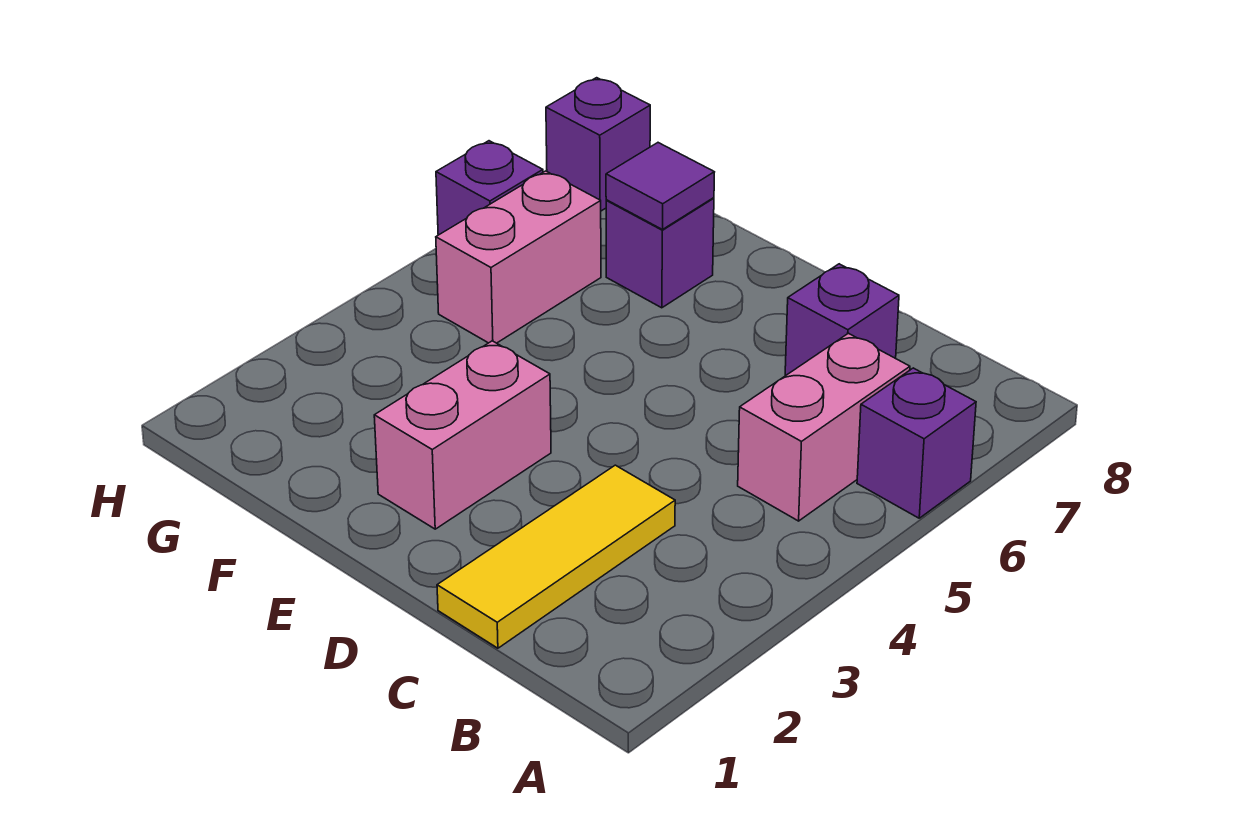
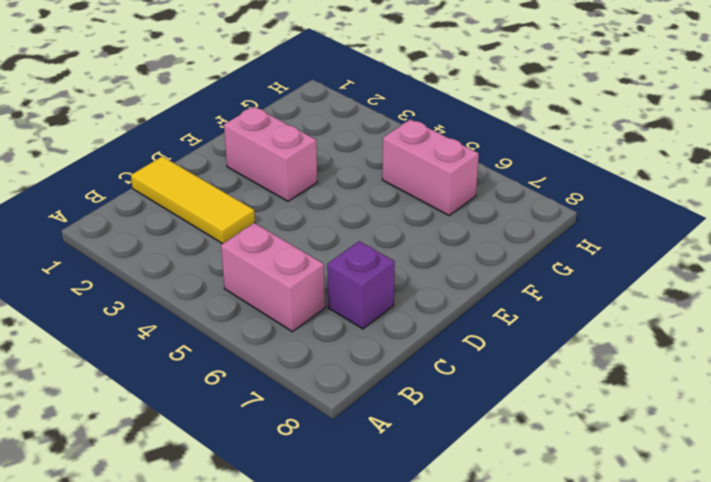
none -> purple 1x1 brick [857,368,976,518]
none -> purple 1x1 brick [606,198,714,308]

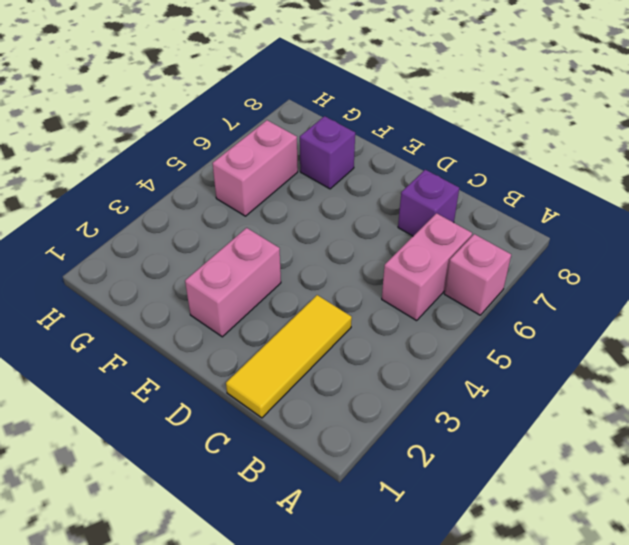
pink 1x1 brick [444,234,511,315] -> purple 1x1 brick [857,368,976,518]
none -> purple 1x1 brick [436,141,543,235]
none -> purple 1x1 brick [546,78,650,211]

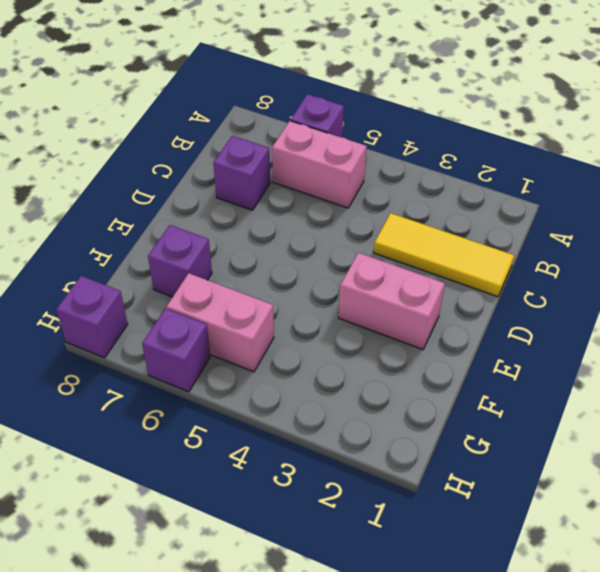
none -> purple 1x1 tile [606,143,714,230]

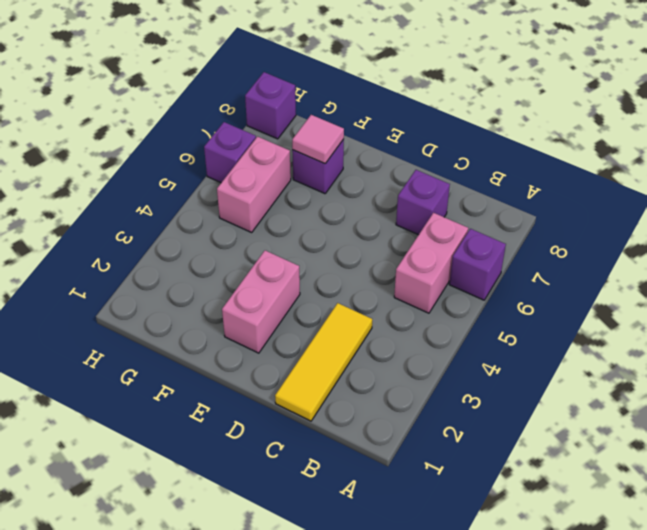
pink 1x1 tile [292,115,344,164] -> purple 1x1 tile [606,143,714,230]

